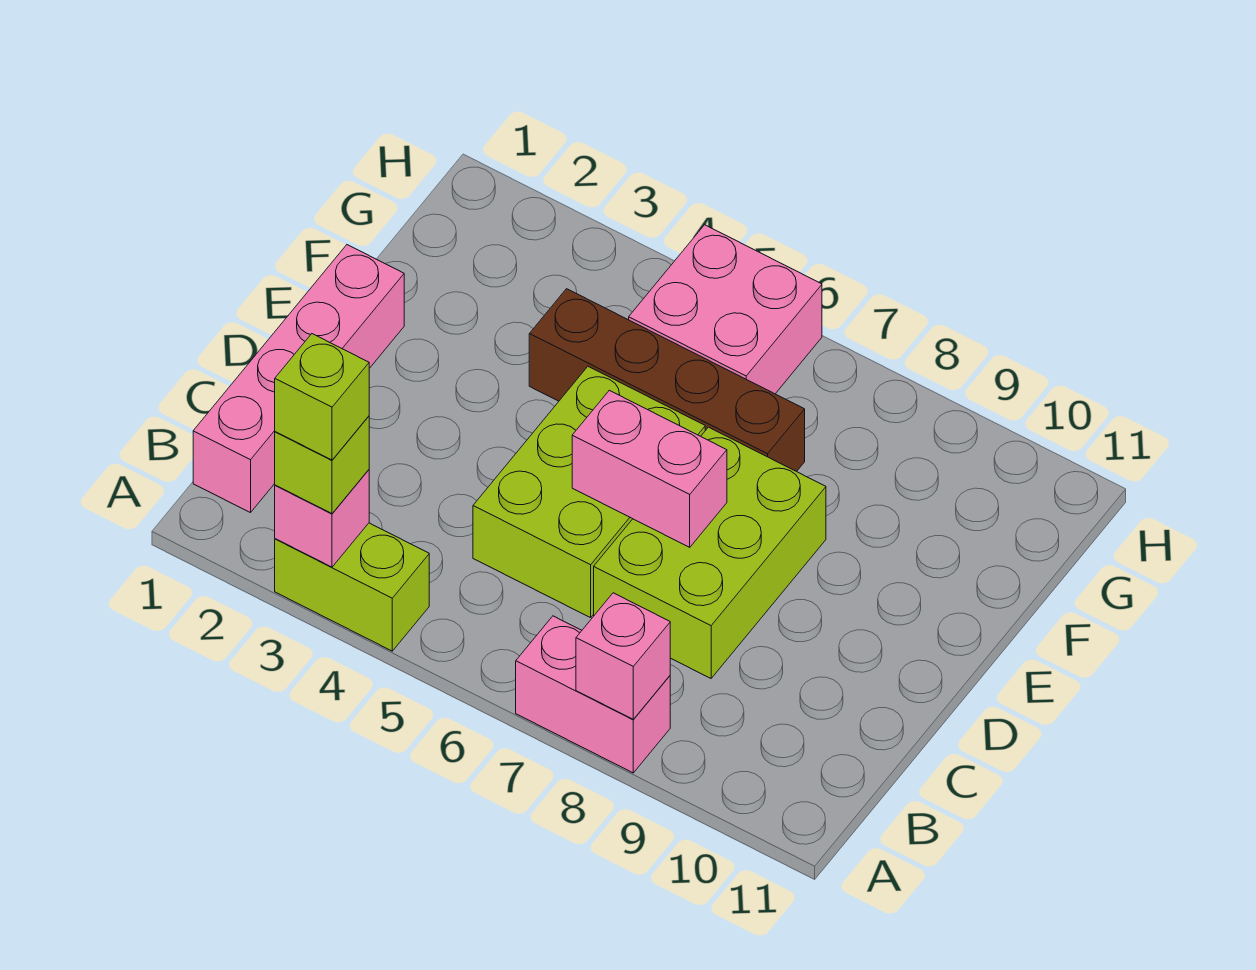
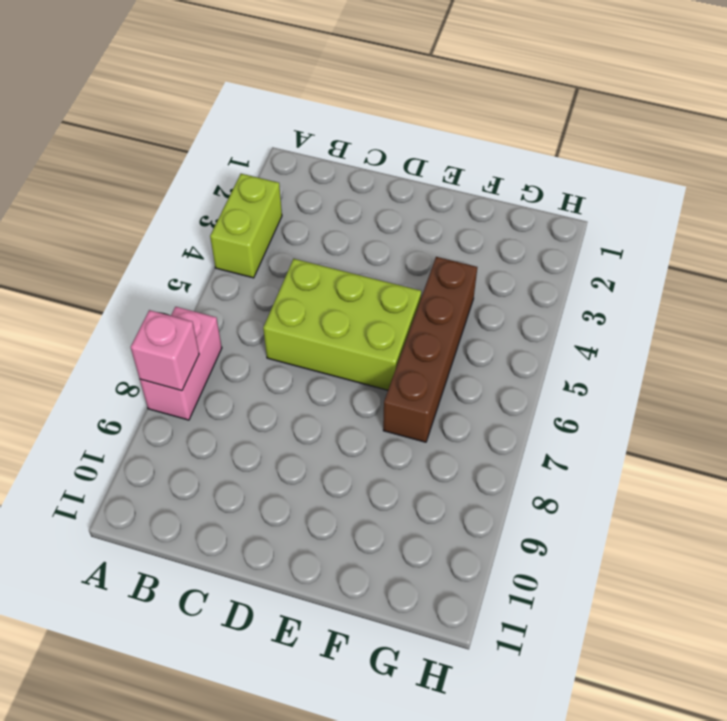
none -> pink 1x4 brick [193,245,404,513]
none -> lime 2x3 brick [594,427,826,678]
none -> pink 2x2 brick [629,225,822,394]

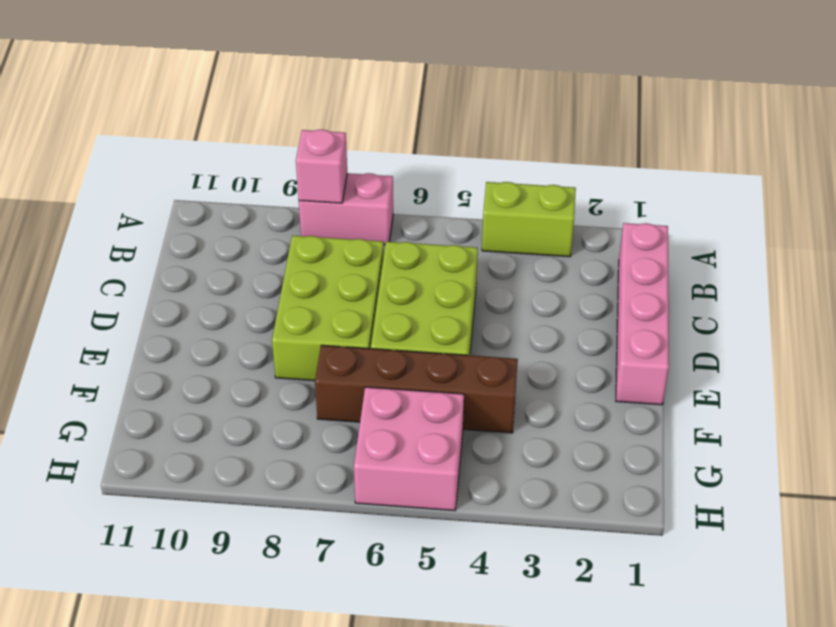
none -> pink 1x1 brick [275,470,369,567]
none -> pink 1x2 brick [572,390,727,547]
none -> lime 1x1 brick [275,416,369,514]

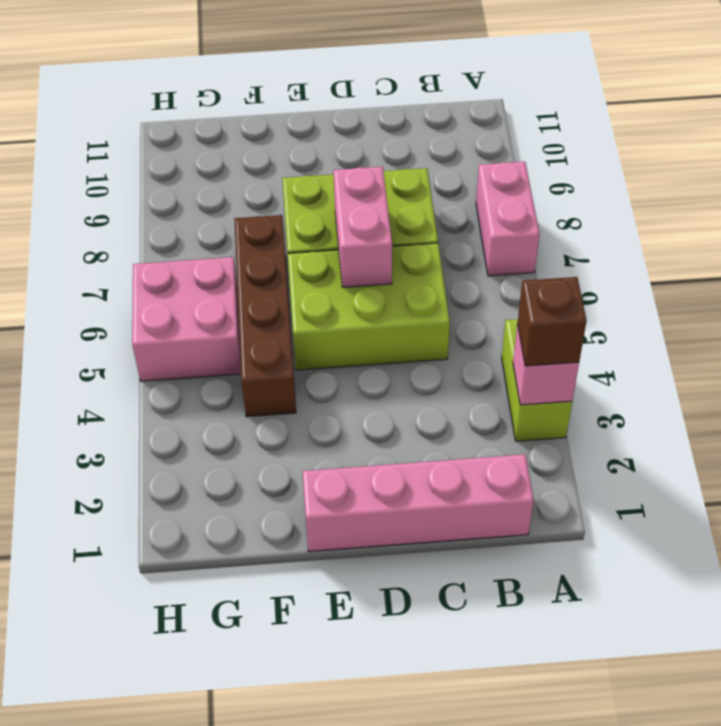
brown 1x1 brick [518,277,587,366] -> lime 1x1 brick [275,416,369,514]
none -> pink 1x1 brick [576,593,670,719]
none -> lime 1x1 brick [275,334,369,460]

